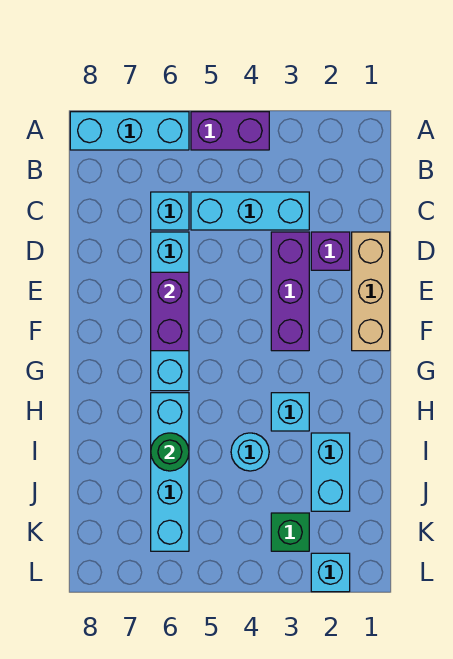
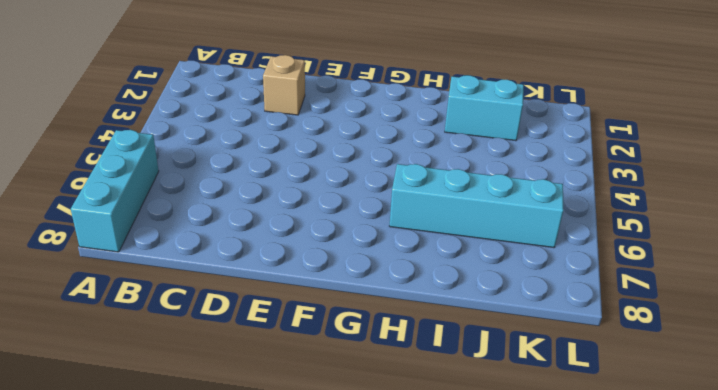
tan 1x1 brick [263,55,305,115] -> purple 1x1 brick [311,232,350,270]
none -> purple 1x2 brick [191,112,269,150]
none -> cyan 1x3 brick [191,192,309,230]
none -> cyan 1x1 brick [151,192,189,230]

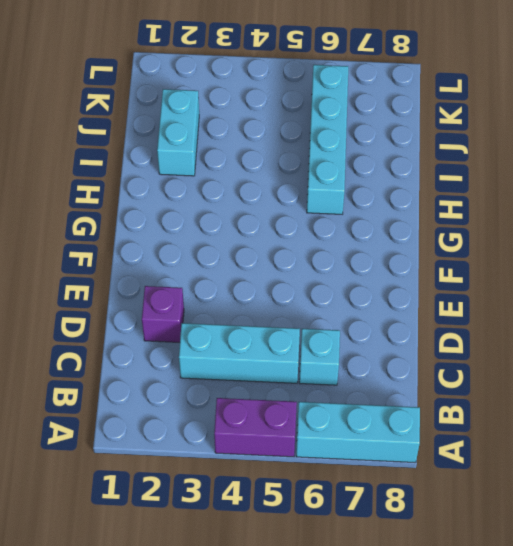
none -> tan 1x3 brick [352,232,390,351]
none -> purple 1x3 brick [271,232,309,351]
none -> cyan 1x4 brick [151,232,189,391]

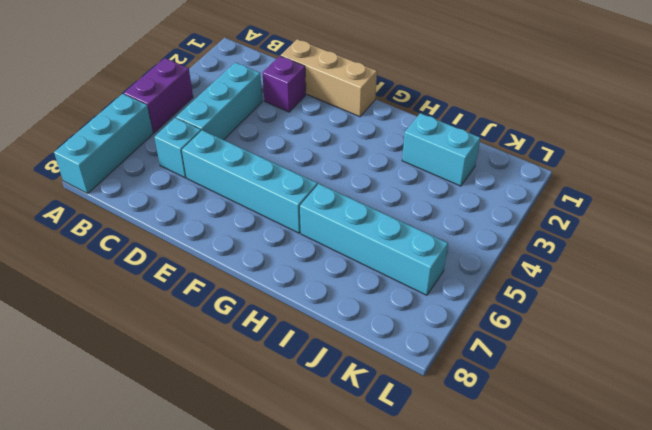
none -> purple 1x3 brick [271,232,309,351]
none -> cyan 1x1 brick [271,393,309,431]
none -> cyan 1x1 round brick [231,433,269,471]

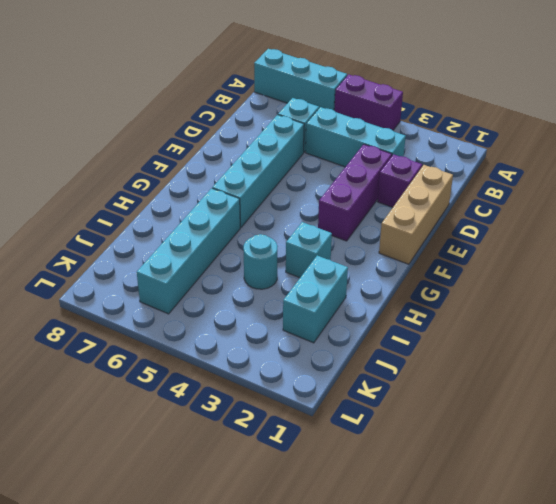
none -> green 1x1 brick [271,513,309,551]
none -> cyan 1x1 brick [311,553,350,592]
none -> purple 1x2 brick [151,272,189,351]

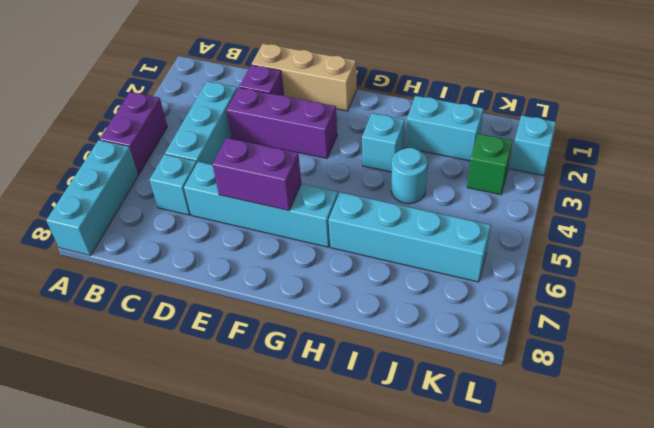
none -> green 1x1 round brick [151,433,189,471]

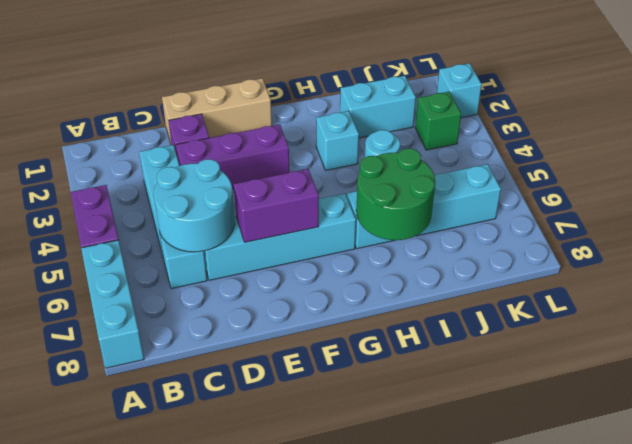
cyan 2x2 round brick [154,159,235,252] -> none
green 2x2 round brick [356,149,435,240] -> green 1x1 round brick [151,433,189,471]

